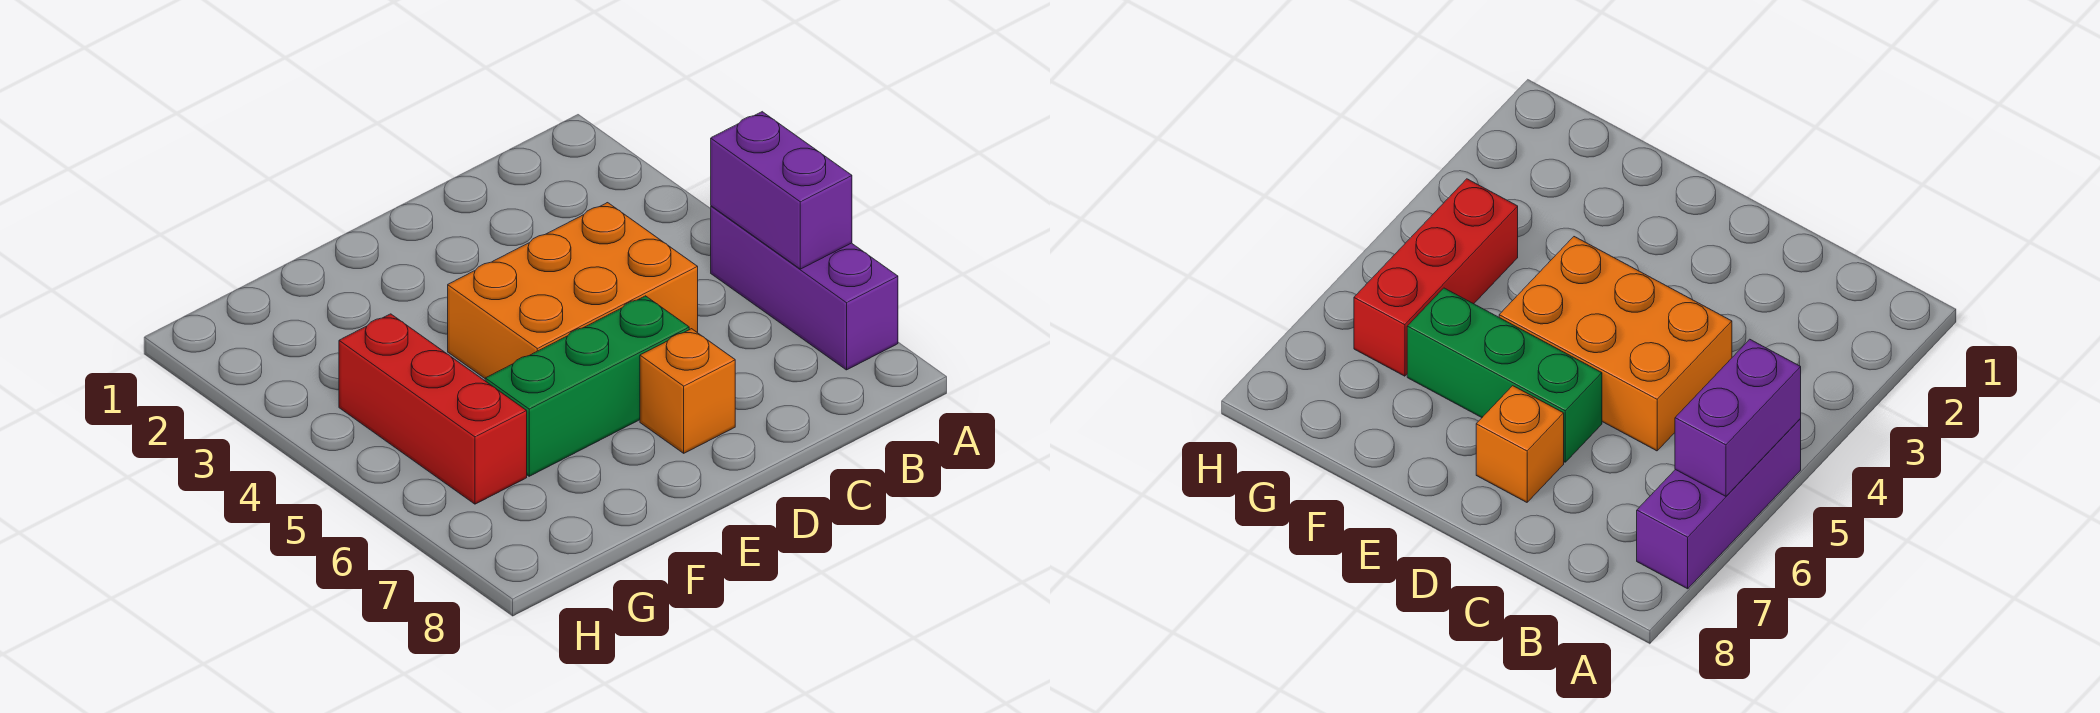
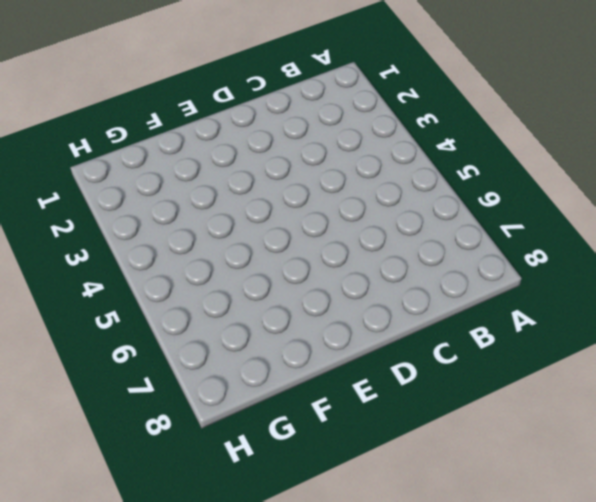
none -> purple 1x3 brick [711,206,898,370]
none -> orange 2x3 brick [448,203,698,378]

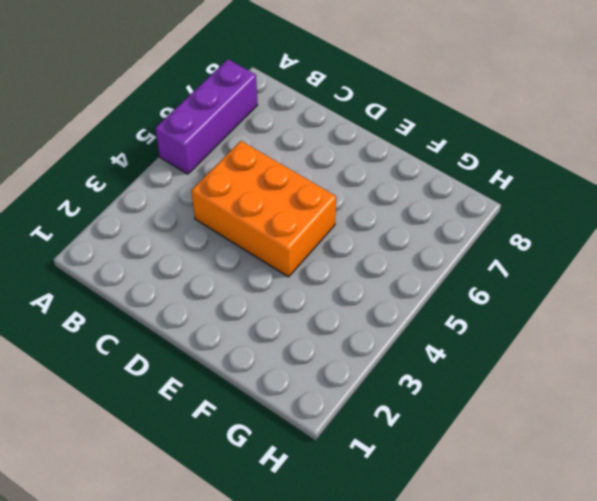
none -> green 1x3 brick [485,296,689,476]
none -> orange 1x1 brick [640,329,735,453]

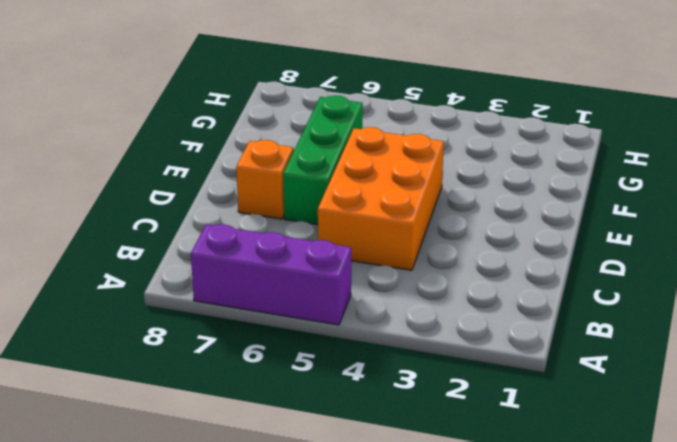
none -> red 1x3 brick [339,314,527,504]
none -> purple 1x2 brick [711,112,852,269]

